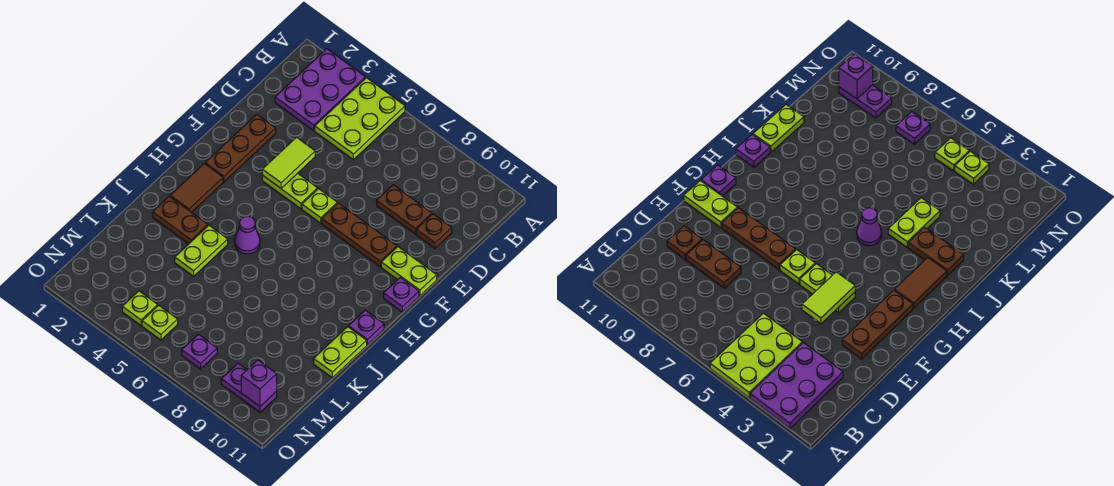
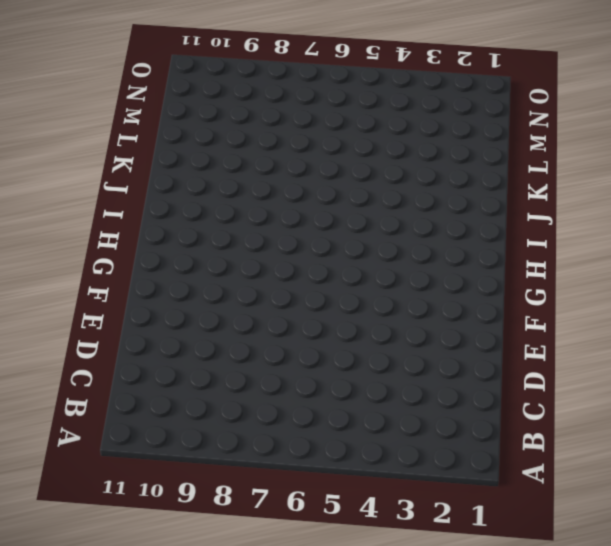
none -> purple 2x3 plate [275,49,365,131]
none -> lime 2x3 plate [315,78,405,160]
none -> brown 1x2 plate [377,185,432,234]

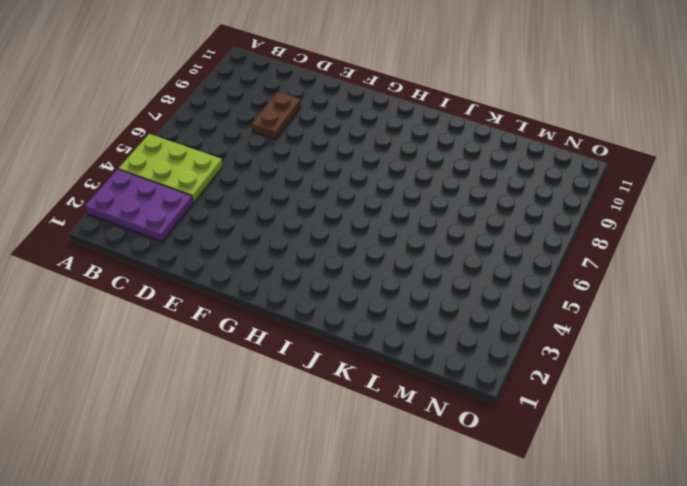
none -> brown 1x1 plate [416,214,452,248]
none -> brown 1x3 plate [205,114,276,182]
none -> lime 1x2 plate [262,173,318,209]

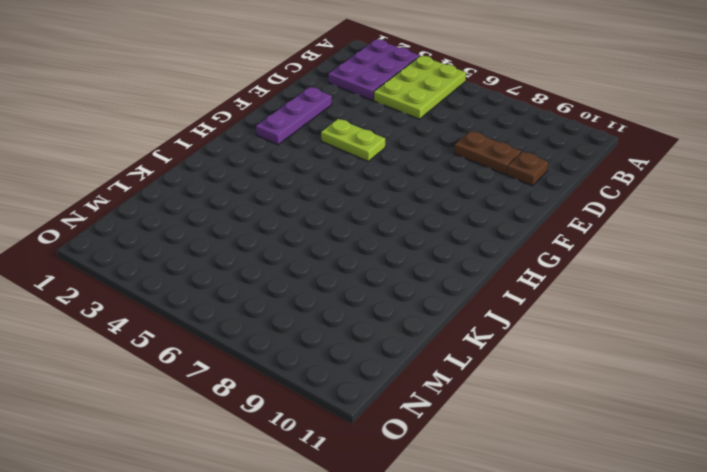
purple 1x3 plate [256,87,332,145] -> brown 1x3 plate [205,114,276,182]
none -> lime 1x1 plate [302,189,337,223]
none -> brown 1x3 plate [322,203,397,267]
none -> lime 1x2 plate [381,247,437,296]

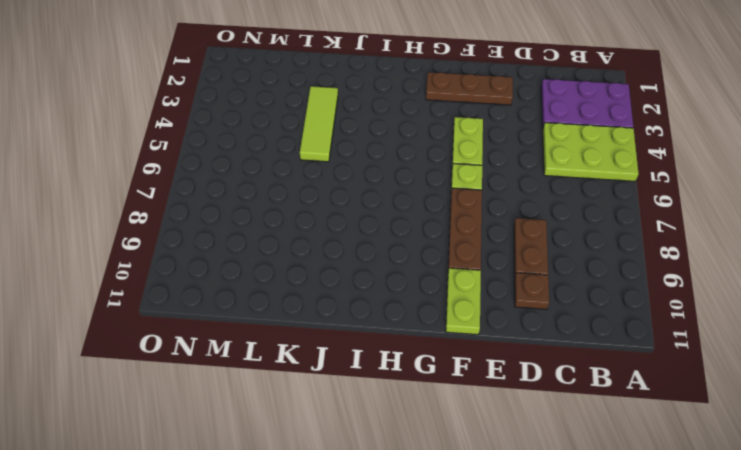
lime 1x3 tile [300,86,338,162] -> lime 1x2 plate [175,225,228,276]
none -> purple 1x1 plate [384,277,419,312]
none -> brown 1x2 tile [170,164,223,212]
none -> purple 1x1 cone [235,216,260,254]

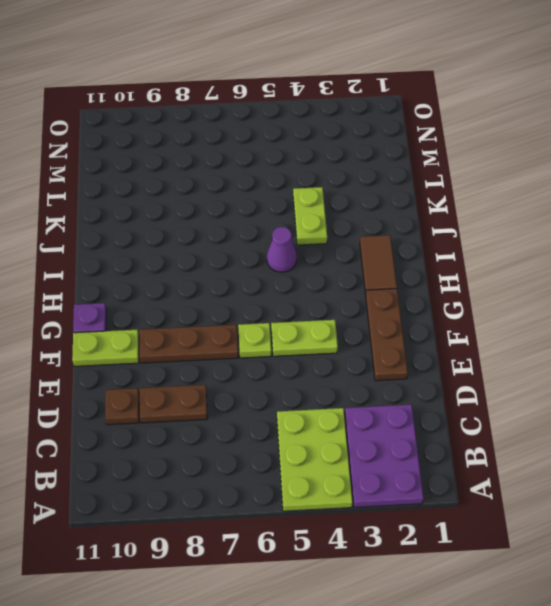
none -> purple 1x1 plate [349,310,384,345]
none -> brown 1x2 plate [153,196,208,244]
none -> lime 1x2 plate [314,327,367,378]

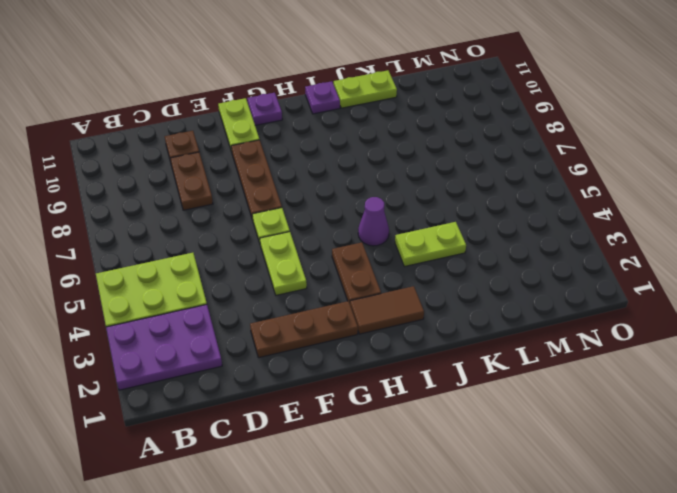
brown 1x2 plate [332,242,381,303] -> brown 1x2 plate moved to [153,196,208,244]
none -> lime 1x1 plate [122,291,158,325]
none -> lime 1x1 plate [142,305,178,340]
none -> purple 1x1 plate [182,334,217,369]

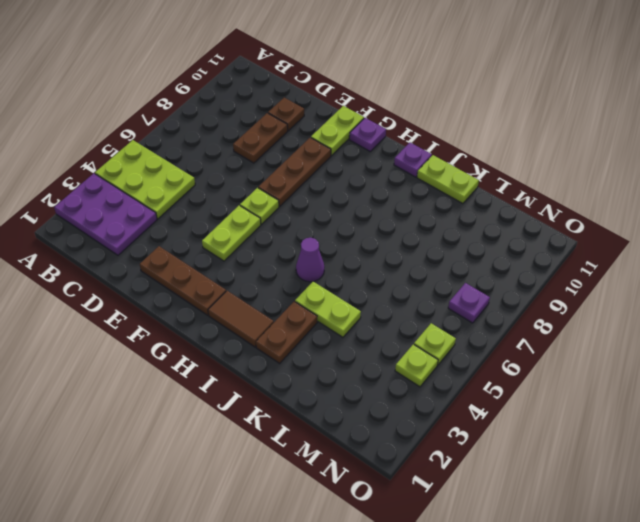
none -> purple 1x2 plate [221,363,277,412]
none -> lime 1x2 tile [262,137,315,188]
none -> purple 1x1 brick [241,360,277,406]

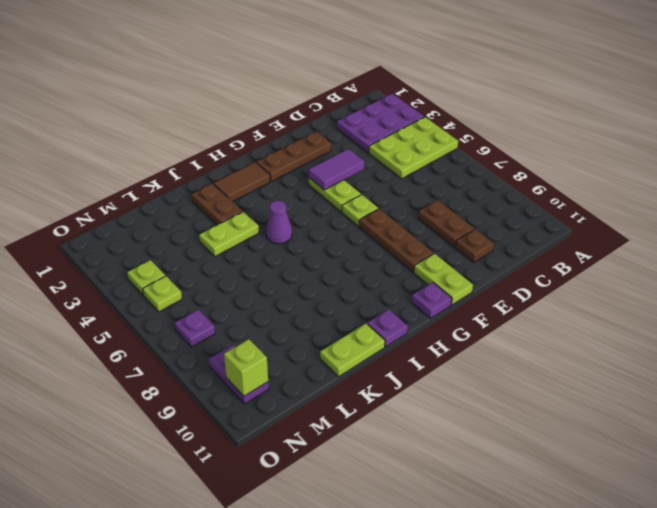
purple 1x2 tile [309,149,364,190] -> lime 1x2 tile [262,137,315,188]
lime 1x1 brick [224,339,268,396] -> purple 1x1 brick [241,360,277,406]

